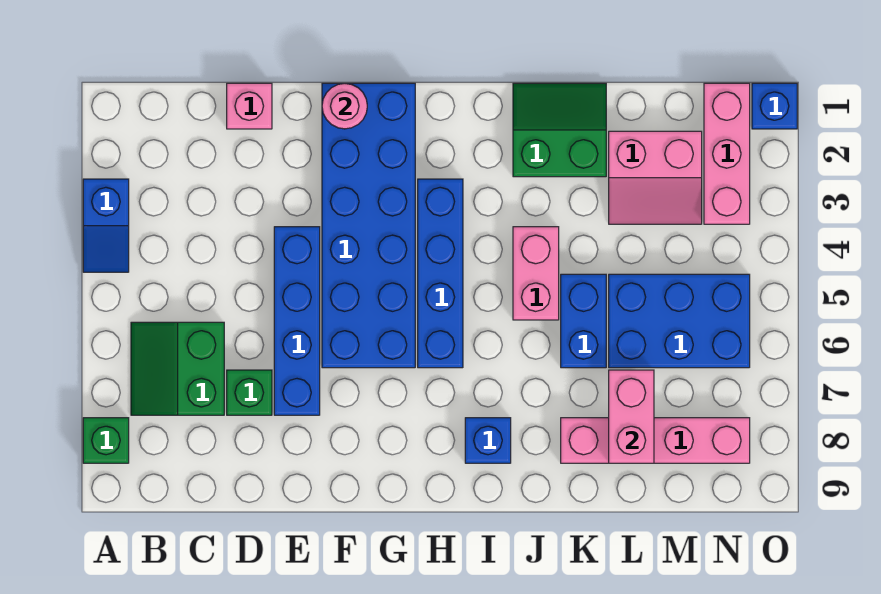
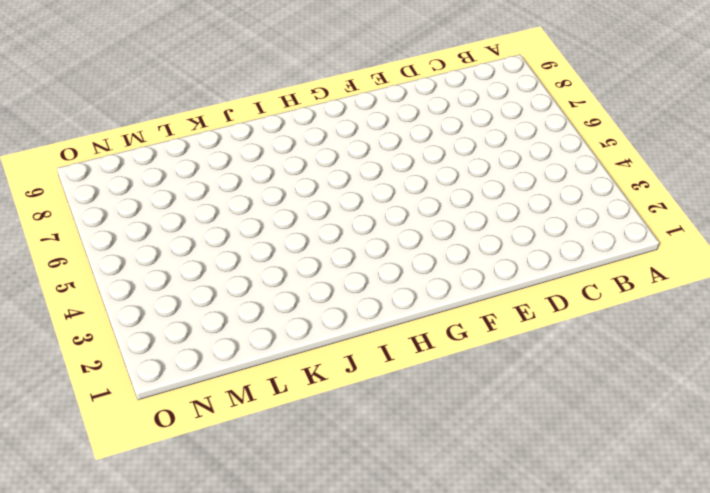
none -> blue 1x2 slope [83,179,129,272]
none -> green 1x1 brick [83,418,129,463]
none -> green 2x2 slope [131,322,224,415]

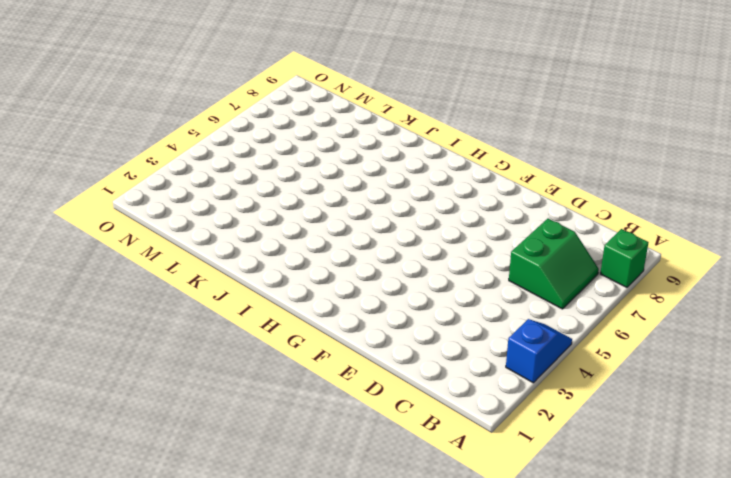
none -> pink 1x1 brick [227,83,272,129]
none -> green 1x1 brick [227,370,272,415]
none -> blue 1x4 brick [274,227,320,415]

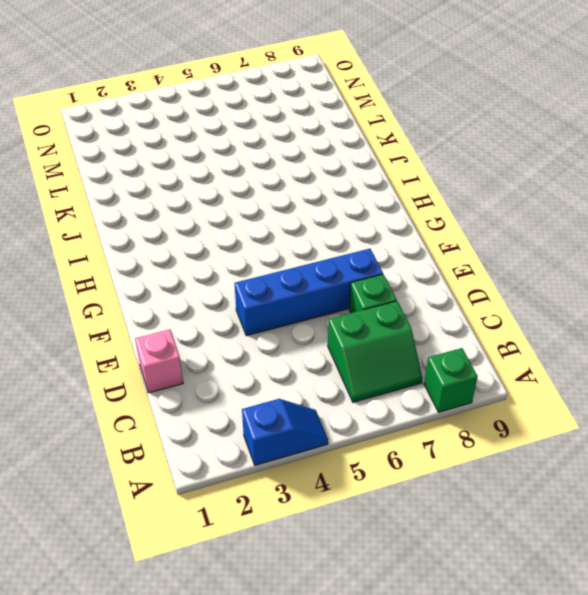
none -> blue 2x6 brick [322,83,415,368]
none -> blue 1x4 brick [418,179,463,368]
none -> blue 1x1 brick [465,418,511,463]

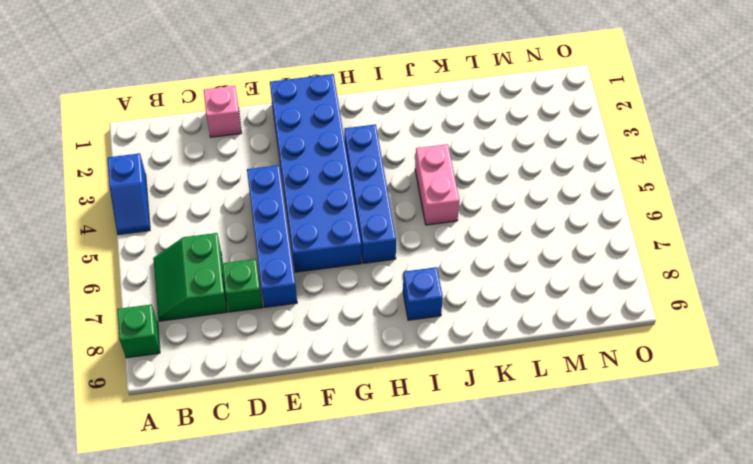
none -> green 2x2 slope [513,83,606,177]
none -> blue 1x2 brick [561,274,606,368]
none -> pink 1x4 brick [561,418,750,463]

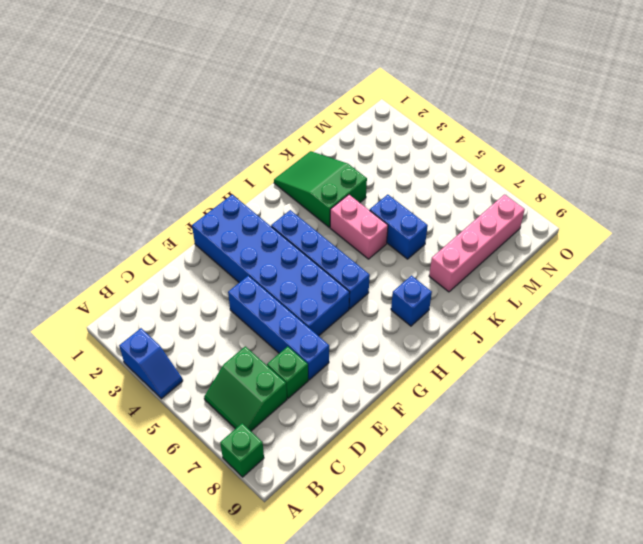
green 2x3 slope [274,151,367,227] -> green 2x2 slope [513,83,606,177]
none -> pink 1x1 brick [227,83,272,129]
none -> pink 2x2 slope [609,131,702,224]
none -> blue 2x3 brick [609,274,750,368]

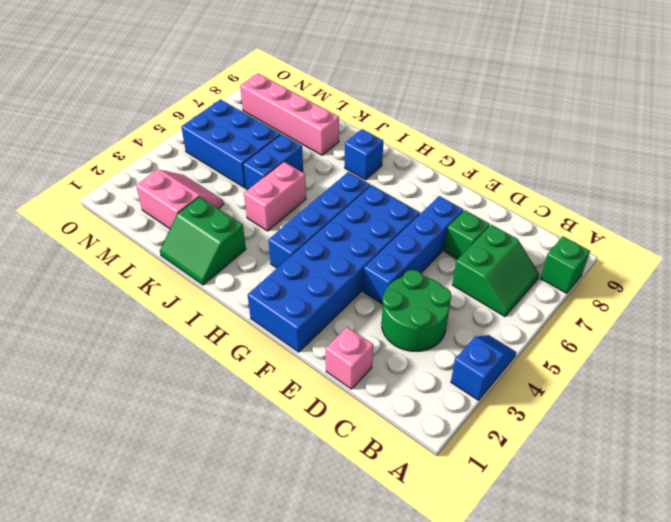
green 2x2 round brick [382,270,451,351] -> none
none -> pink 1x3 brick [704,83,750,224]
none -> blue 1x1 brick [752,83,797,129]
none -> pink 1x1 round brick [322,83,367,129]

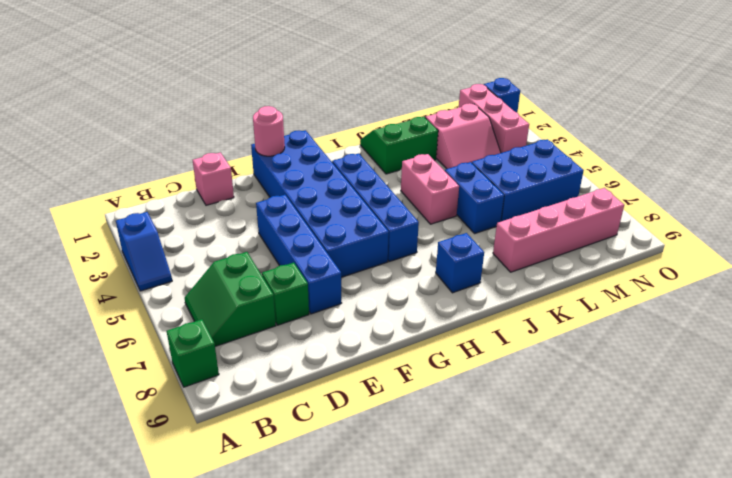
none -> pink 1x2 brick [609,370,654,463]

